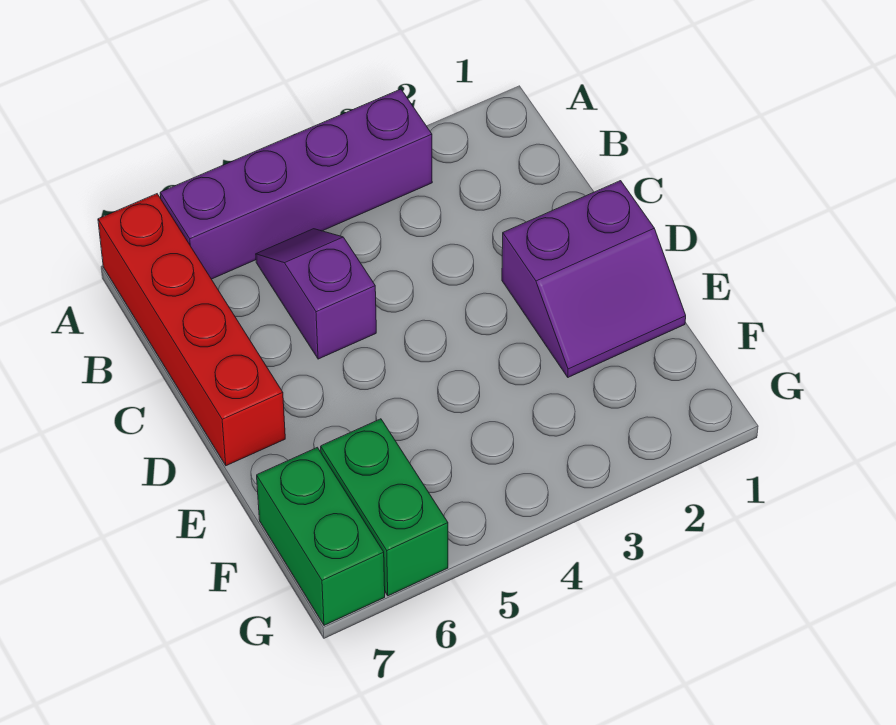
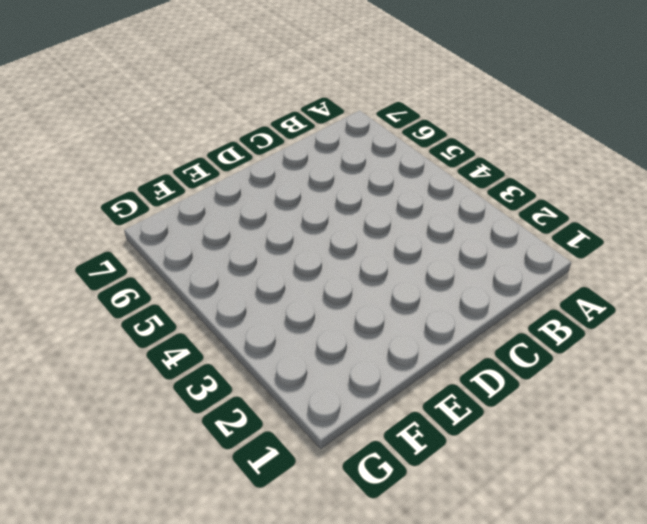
none -> purple 1x4 brick [160,89,432,279]
none -> red 1x4 brick [98,194,285,466]

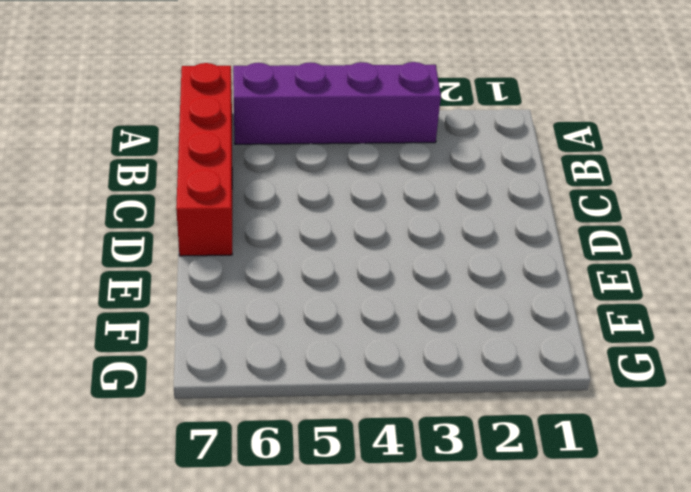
none -> purple 1x2 slope [256,229,376,359]
none -> purple 2x2 slope [502,181,686,377]

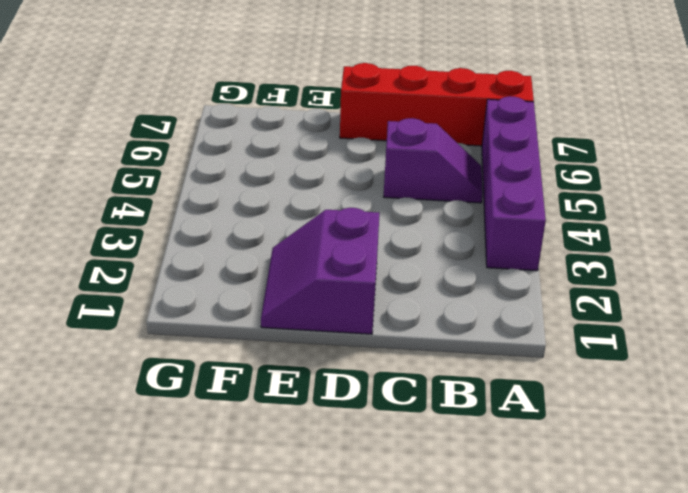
none -> green 1x2 brick [321,419,448,596]
none -> green 1x2 brick [257,447,385,625]

